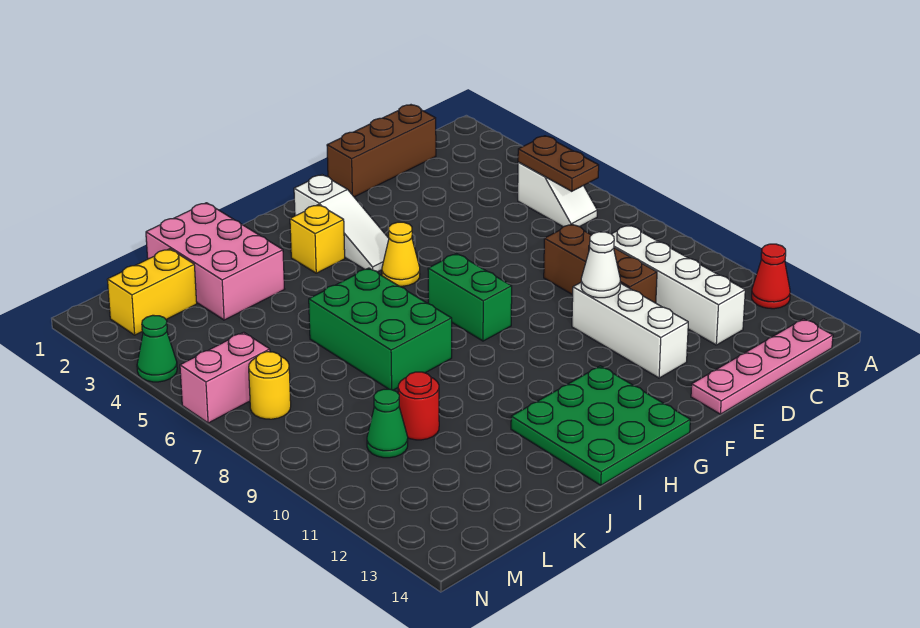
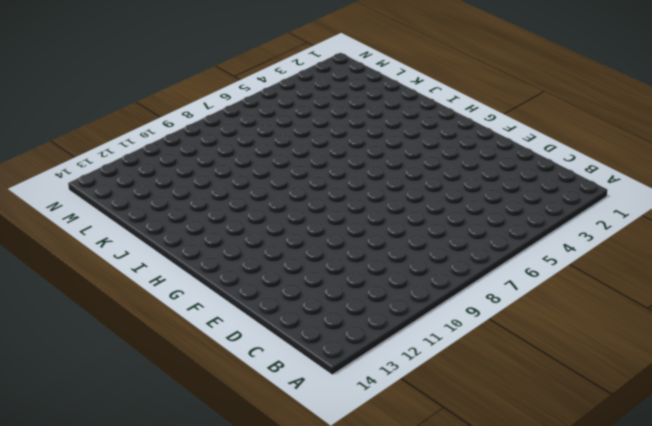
none -> red 1x1 cone [752,244,790,309]
none -> white 1x2 slope [518,162,597,227]
none -> pink 1x4 plate [691,319,833,414]

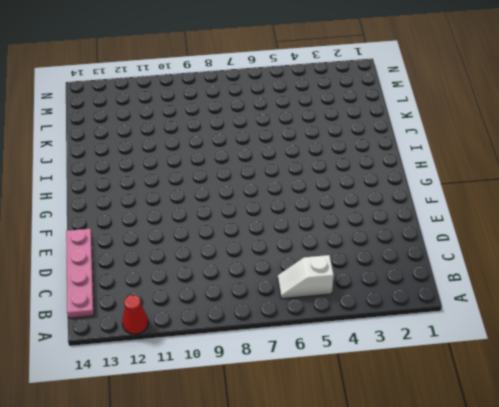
none -> brown 1x3 brick [327,105,436,197]
none -> white 1x4 brick [612,225,745,345]
none -> brown 1x3 brick [544,224,657,303]

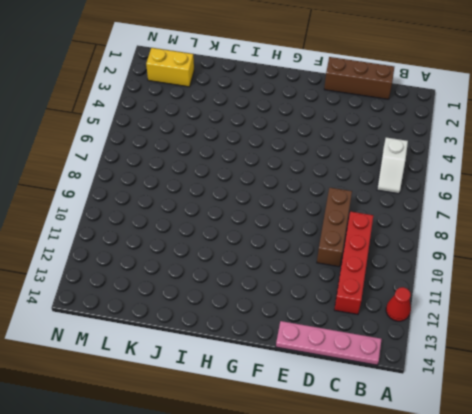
red 1x4 brick [334,212,373,314] -> white 1x4 brick [612,225,745,345]
none -> white 1x3 brick [572,283,688,378]
none -> white 1x3 slope [294,175,389,272]
none -> yellow 1x1 cone [382,222,420,286]

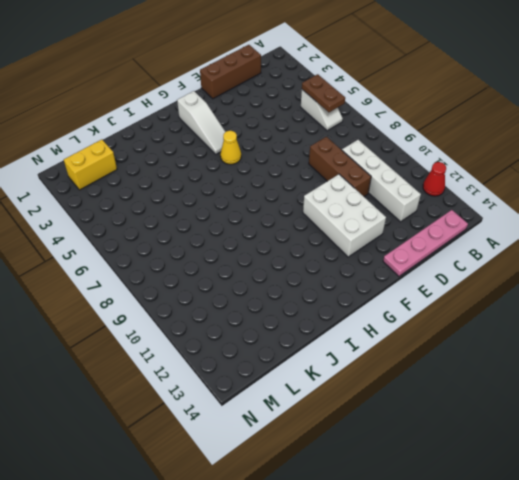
white 2x3 brick [303,174,386,257] -> white 1x3 brick [572,283,688,378]
none -> green 1x2 brick [428,254,512,341]
none -> green 3x3 plate [511,366,690,485]
none -> yellow 1x1 brick [290,205,345,273]

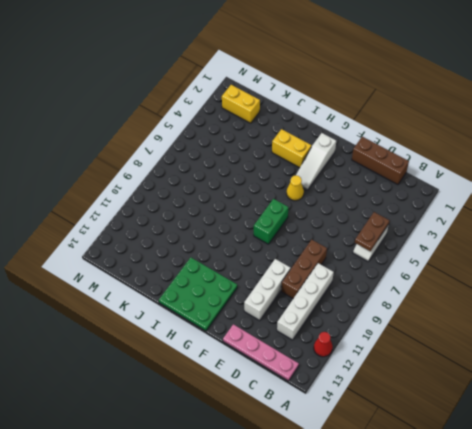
yellow 1x2 brick [272,129,311,168] -> yellow 1x1 brick [290,205,345,273]
none -> green 2x3 brick [309,268,452,390]
none -> pink 2x3 brick [146,203,284,320]
none -> red 1x1 round brick [398,372,439,440]

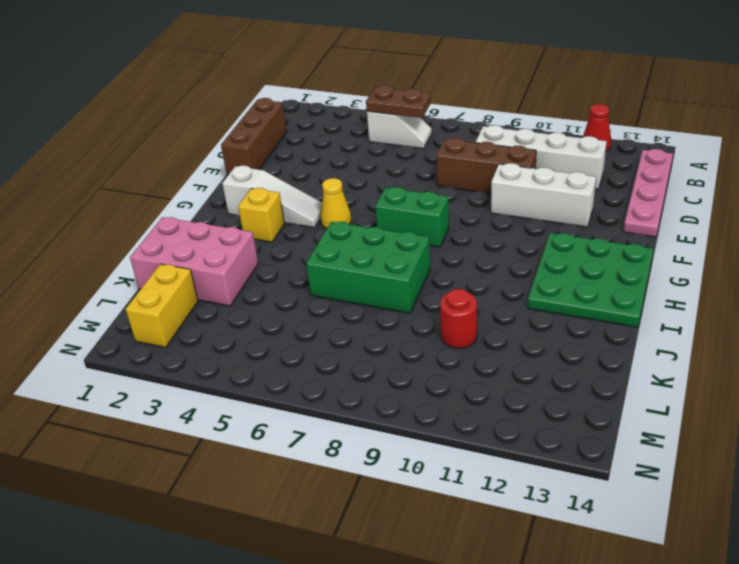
none -> green 1x1 cone [367,389,408,458]
none -> pink 1x2 brick [180,332,270,423]
none -> yellow 1x1 round brick [249,352,291,419]

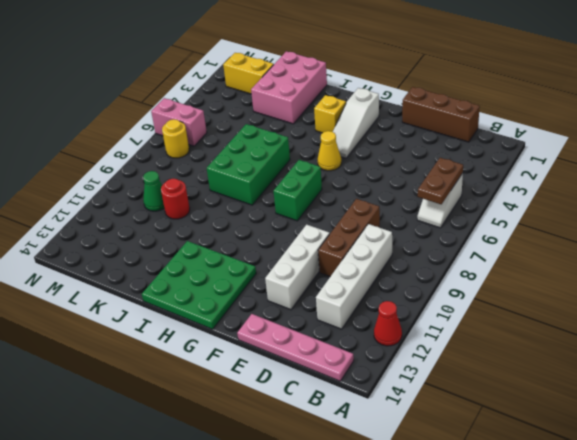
none -> green 1x1 cone [137,315,177,382]
none -> white 1x1 cone [581,232,620,298]

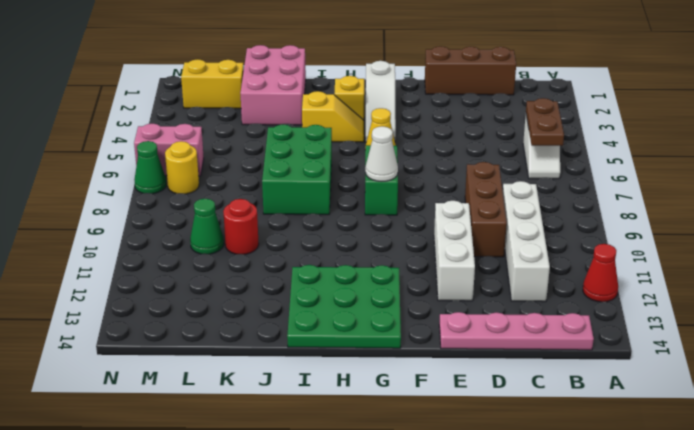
white 1x1 cone [365,126,398,181] -> white 1x1 cone moved to [581,232,620,298]
yellow 1x2 slope [302,91,364,142] -> none
green 1x1 cone [134,141,166,194] -> green 1x1 cone moved to [137,315,177,382]

